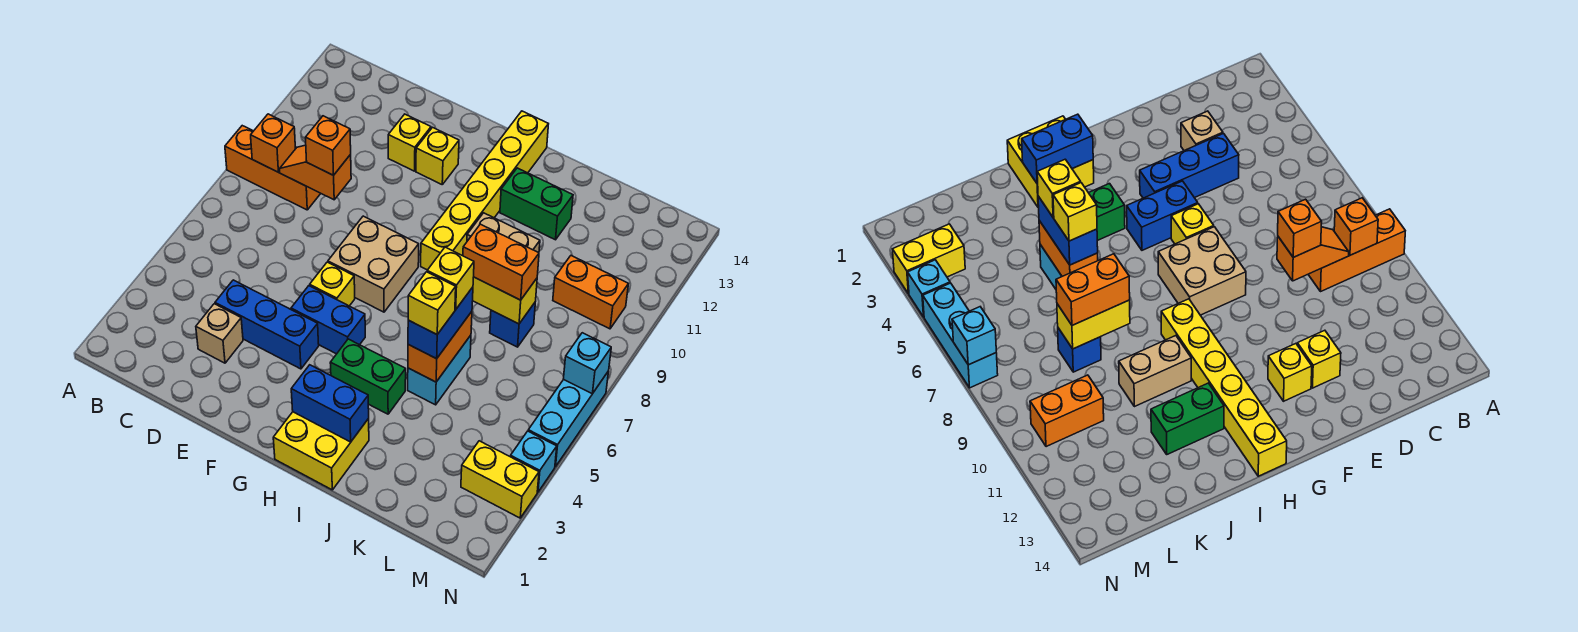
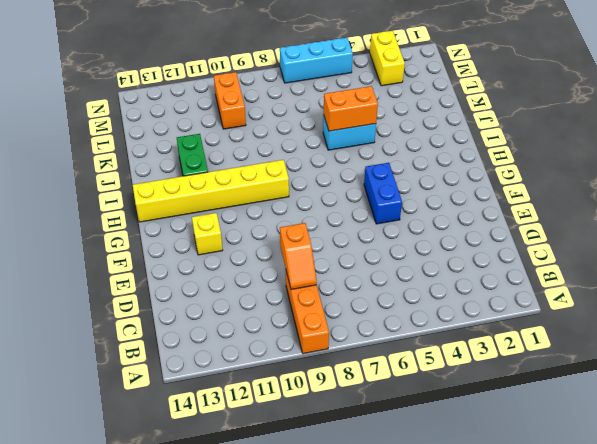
none -> tan 1x1 brick [196,304,243,363]
none -> blue 1x3 brick [215,280,319,369]
none -> yellow 1x1 brick [388,114,431,171]
none -> yellow 1x1 brick [310,262,355,306]

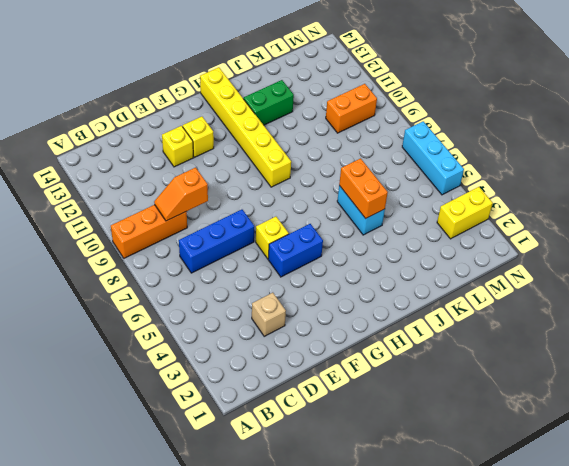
blue 1x3 brick [179,210,254,273] -> blue 1x3 brick moved to [215,280,319,369]
none -> tan 2x2 brick [328,216,419,312]
none -> yellow 2x2 brick [273,412,369,490]
none -> green 1x2 brick [330,339,406,414]
none -> tan 1x2 brick [467,213,540,253]

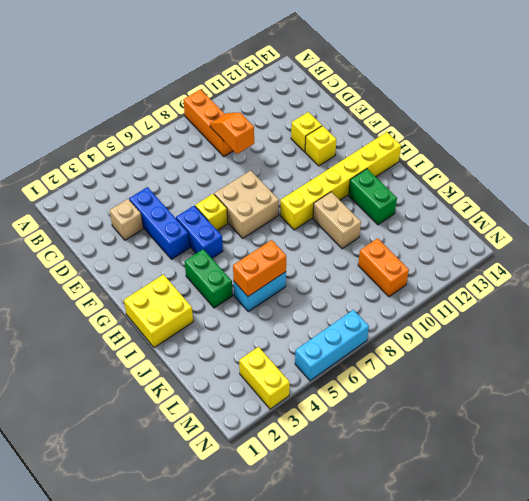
none -> blue 1x1 brick [490,303,535,347]
none -> cyan 1x1 brick [510,431,557,492]
none -> orange 1x1 brick [251,114,295,172]
none -> blue 1x2 brick [291,365,369,442]

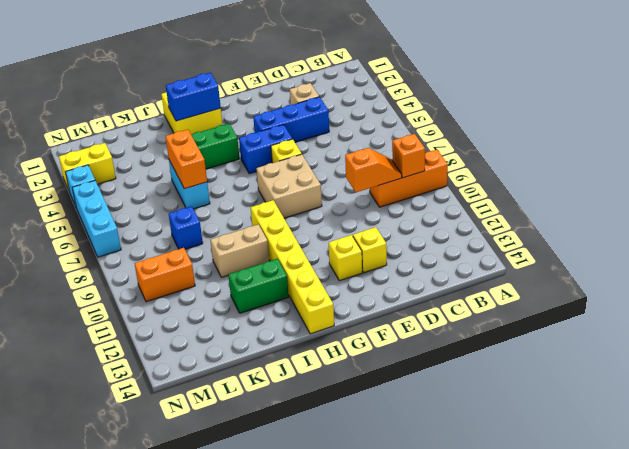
none -> yellow 1x2 brick [473,277,537,324]
none -> cyan 1x1 brick [564,333,611,394]
none -> orange 1x1 brick [305,116,351,175]
none -> blue 1x2 brick [408,287,473,359]

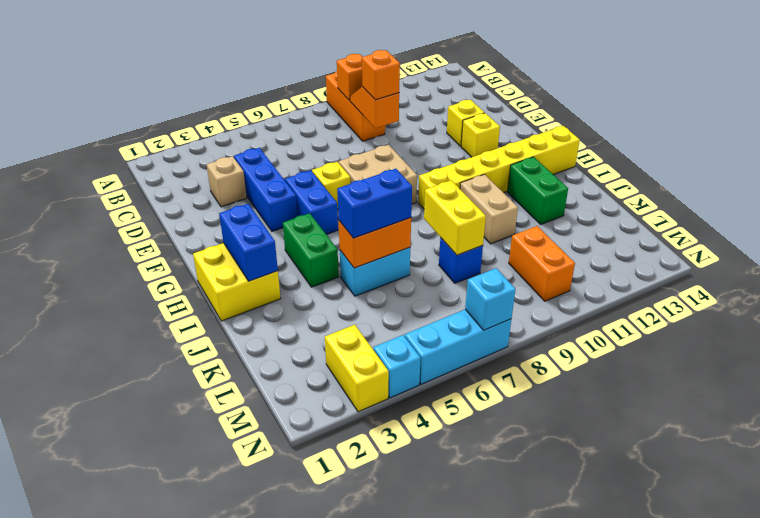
none -> orange 1x2 brick [463,224,539,300]
none -> yellow 1x1 brick [408,272,456,334]
none -> yellow 1x1 brick [427,247,474,309]

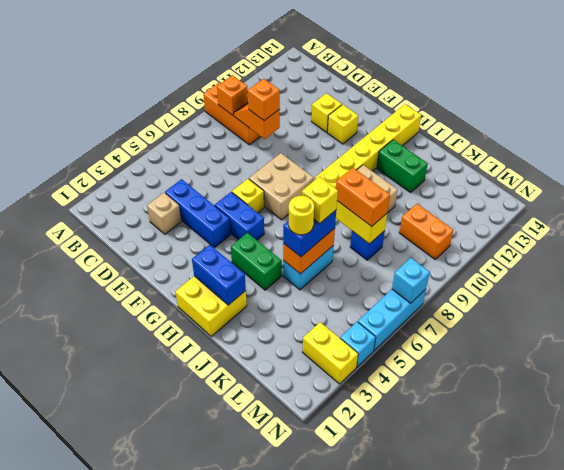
yellow 1x1 round brick [289,196,314,235] -> yellow 1x1 brick [408,272,456,334]

